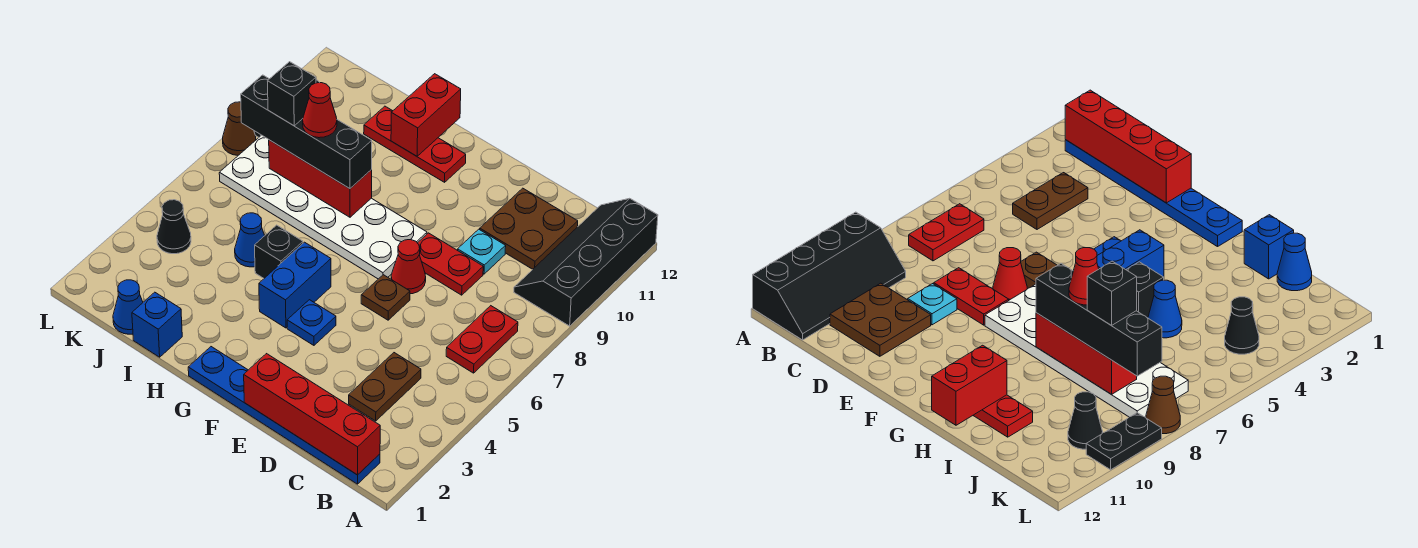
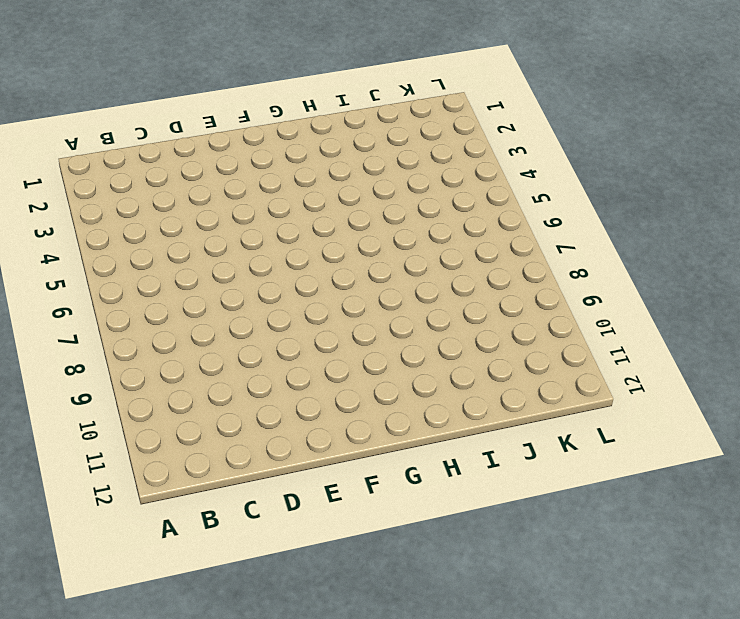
none -> black 2x4 slope [514,199,658,326]
none -> blue 1x6 plate [188,347,380,484]
none -> red 1x2 plate [446,306,518,373]

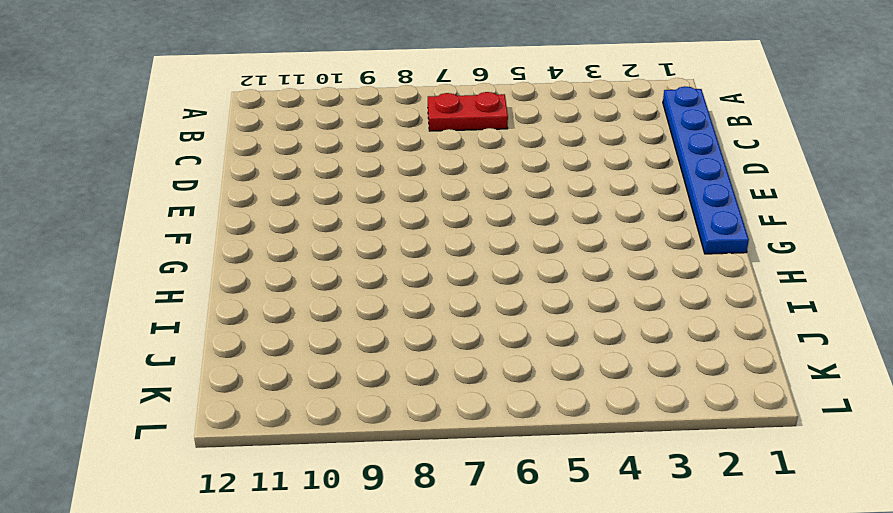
none -> black 2x4 slope [514,199,658,326]
none -> brown 1x2 plate [349,353,421,421]
none -> brown 2x2 plate [480,188,578,269]

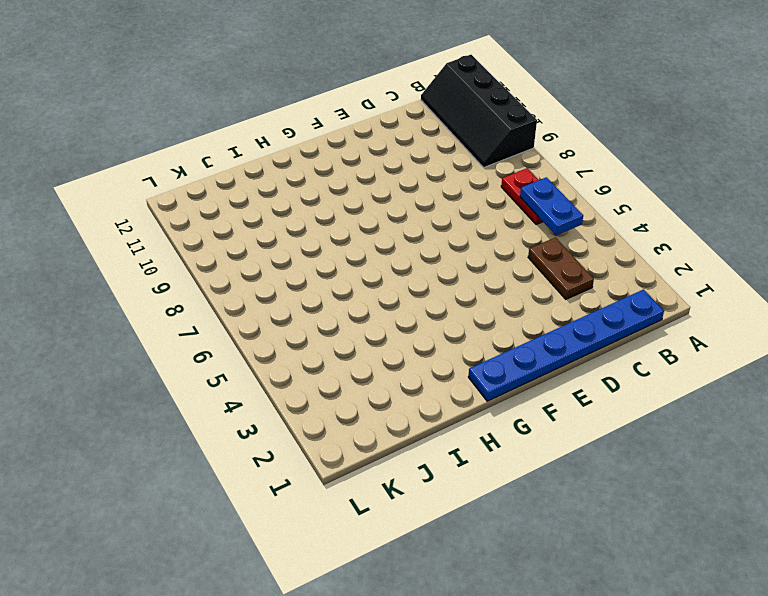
blue 1x2 plate [520,177,583,235] -> none
none -> brown 2x2 plate [480,188,578,269]
none -> red 1x2 plate [418,233,483,295]
none -> cyan 1x1 plate [458,229,506,274]

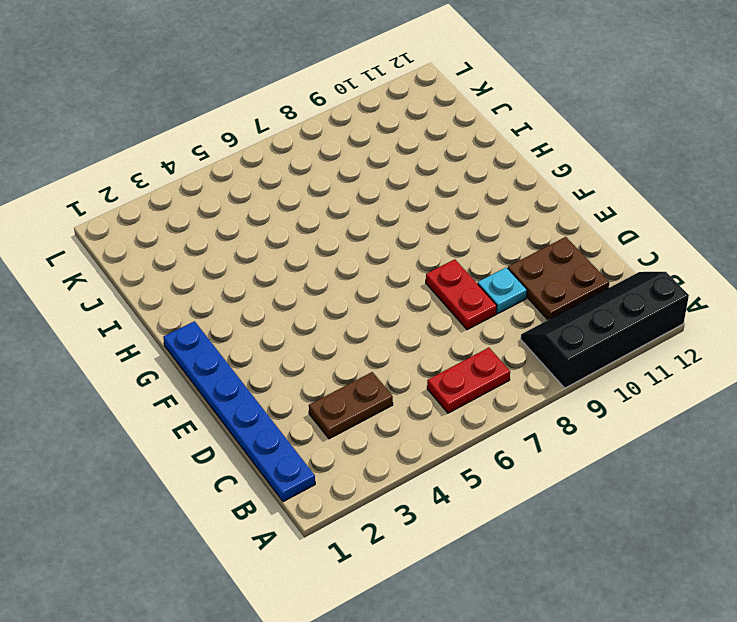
none -> brown 1x1 plate [361,275,410,320]
none -> red 1x1 cone [391,240,426,294]
none -> blue 1x1 plate [287,300,336,345]

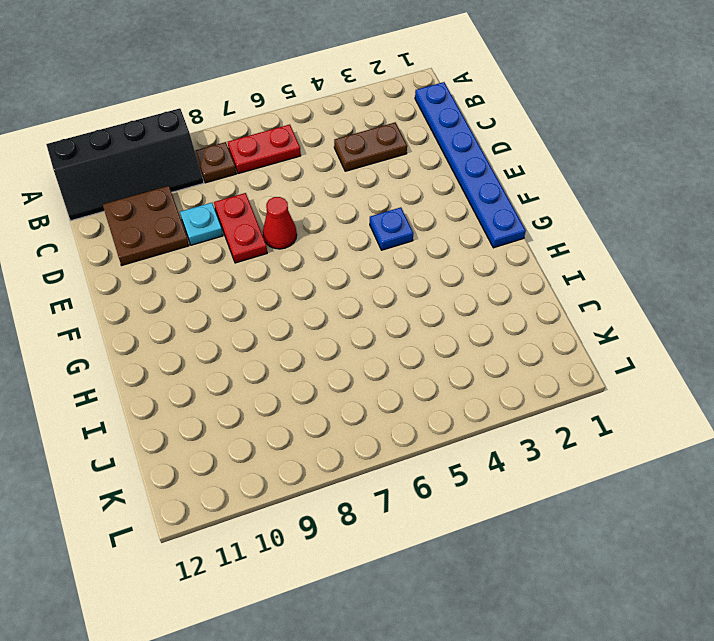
brown 1x1 plate [195,142,236,183] -> brown 1x1 plate moved to [361,275,410,320]
none -> white 2x6 plate [219,135,427,279]
none -> blue 1x2 brick [259,242,331,328]
none -> red 1x3 plate [364,106,466,182]

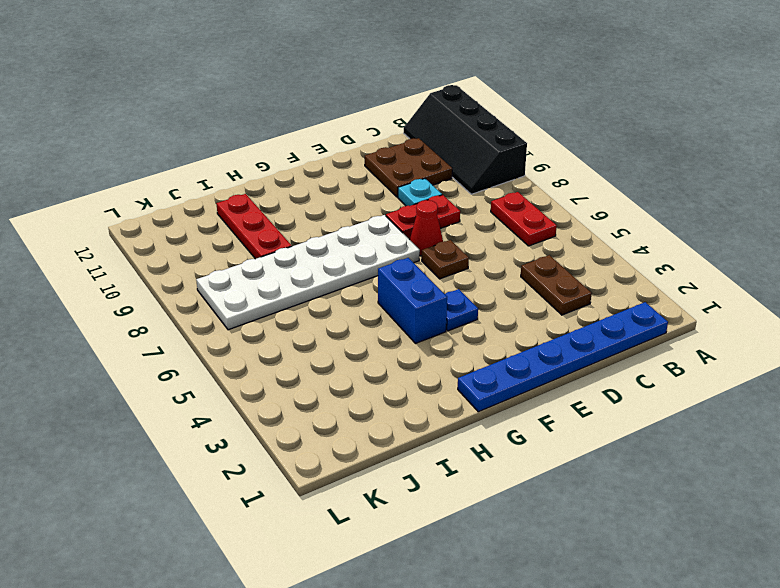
red 1x3 plate [216,194,292,259] -> red 1x3 plate turned to [364,106,466,182]
none -> black 1x1 brick [255,225,303,278]
none -> blue 1x1 brick [132,292,182,357]
none -> blue 1x1 cone [235,213,265,267]

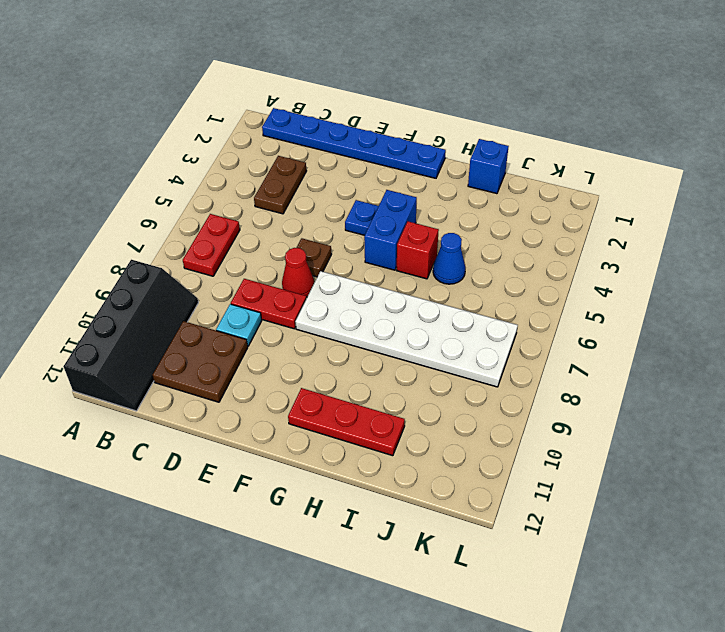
red 1x1 brick [397,221,439,279] -> black 1x1 brick [255,225,303,278]
none -> blue 1x1 cone [113,280,143,334]
none -> black 1x1 cone [157,200,191,254]
none -> black 1x1 cone [1068,392,1103,449]

